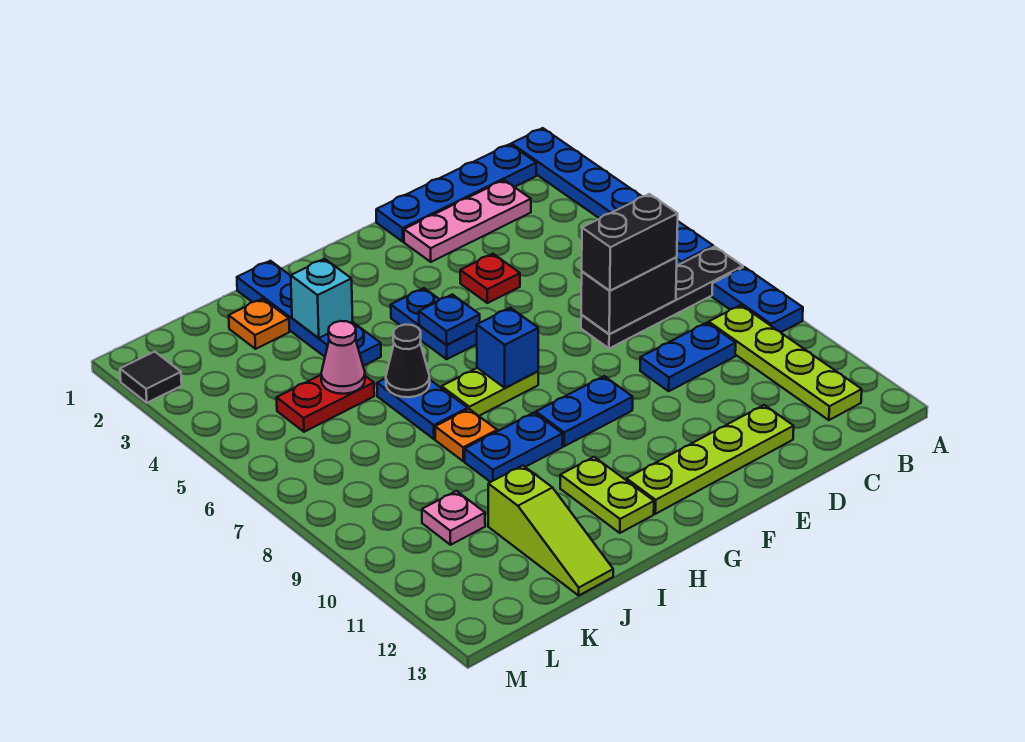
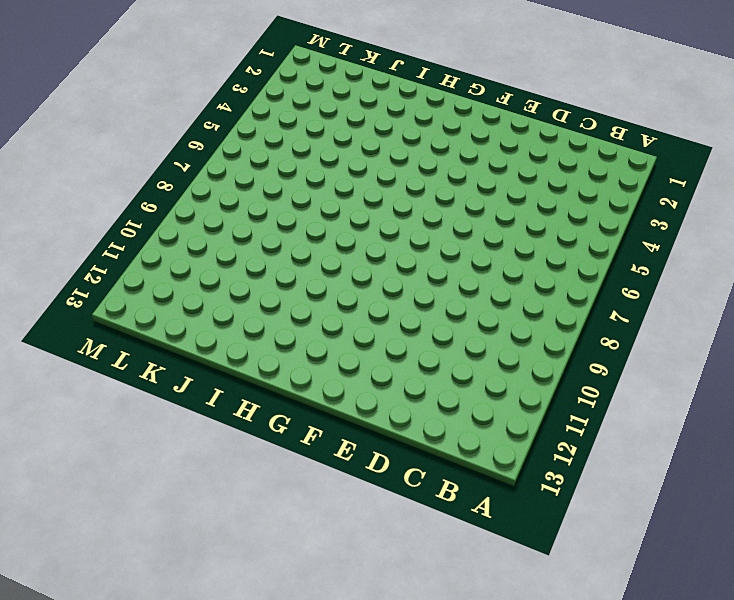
none -> blue 1x6 plate [511,128,713,265]
none -> black 1x4 plate [581,247,743,348]
none -> blue 1x2 plate [712,267,803,332]

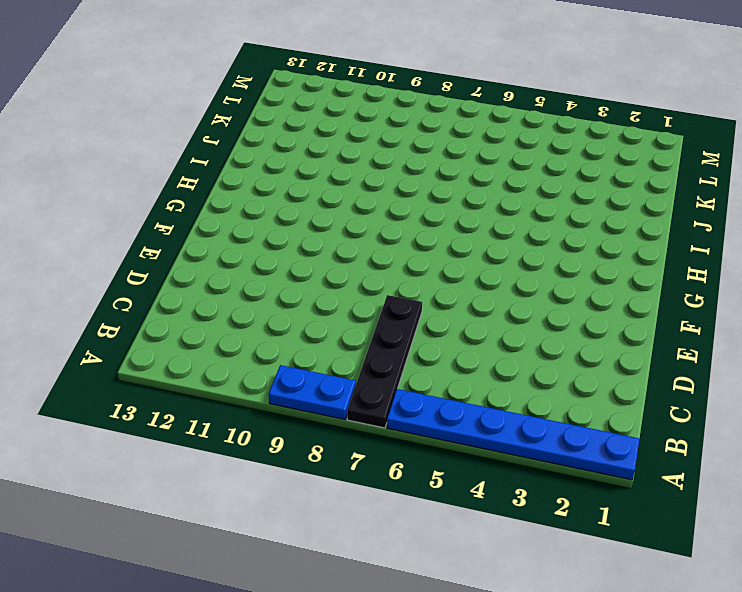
none -> blue 1x4 plate [376,144,536,242]
none -> lime 1x4 plate [709,305,862,420]
none -> pink 1x3 plate [404,180,531,262]

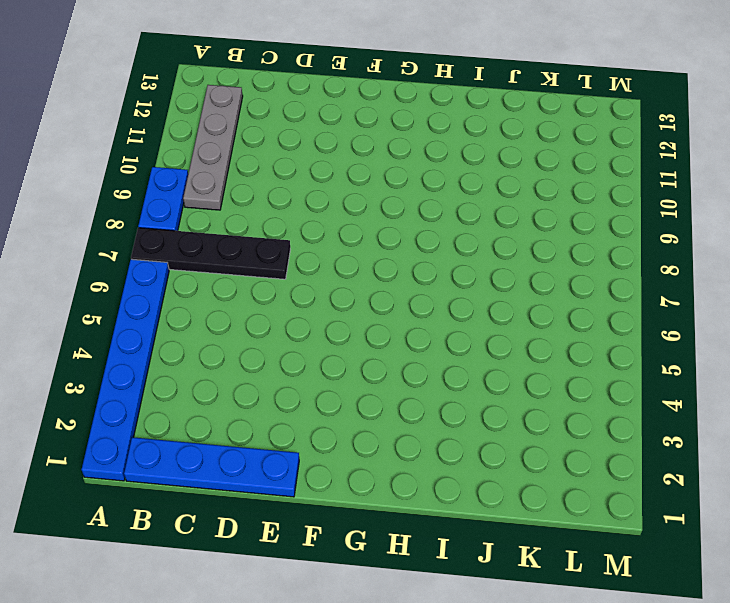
grey 1x4 plate [183,85,243,210] -> lime 1x4 plate [709,305,862,420]
none -> pink 1x3 plate [404,180,531,262]
none -> blue 1x2 plate [640,323,736,391]
none -> lime 1x4 plate [626,405,794,514]

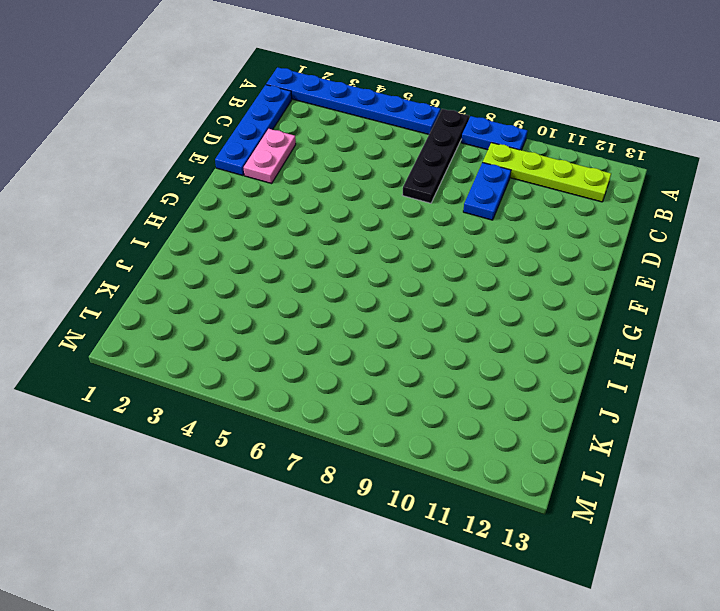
pink 1x2 plate [244,129,296,184] -> pink 1x3 plate [404,180,531,262]
none -> lime 1x4 plate [626,405,794,514]
none -> red 1x1 plate [460,254,520,303]
none -> blue 1x2 plate [536,376,633,446]

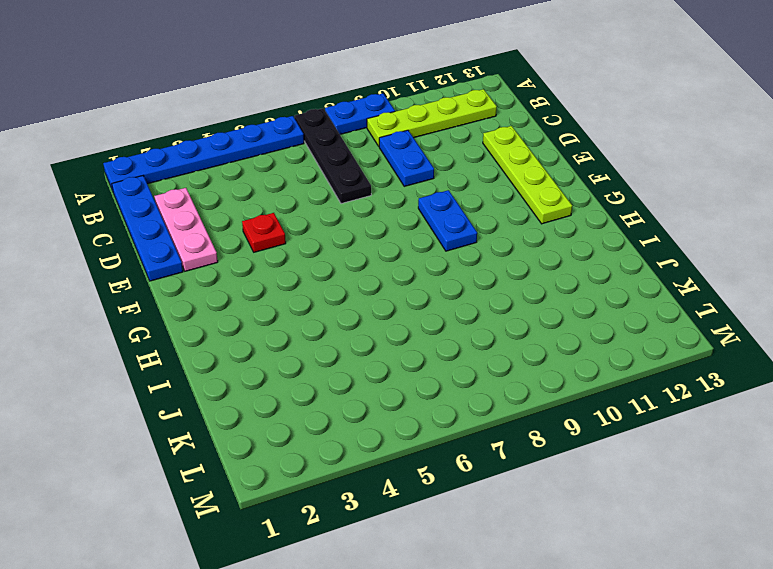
none -> blue 1x2 plate [391,288,477,359]
none -> lime 1x2 plate [442,368,538,416]
none -> blue 1x2 plate [465,413,563,482]

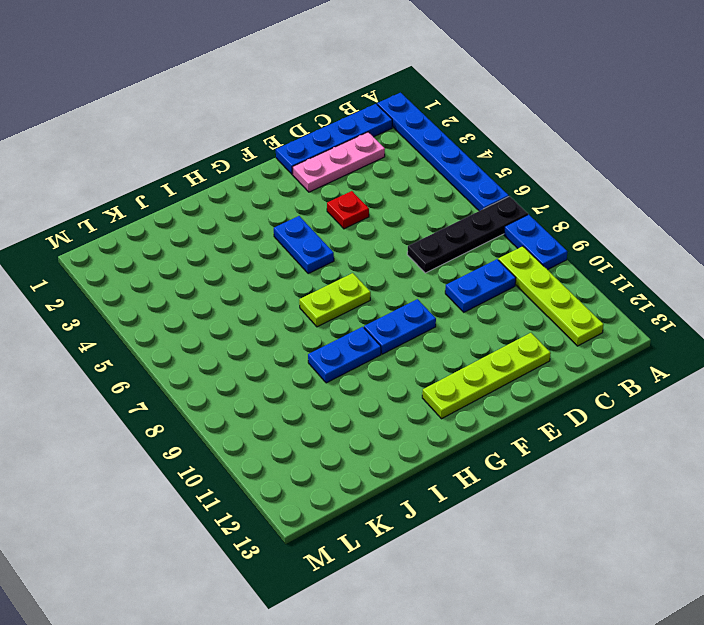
none -> lime 1x2 plate [560,457,654,533]
none -> blue 1x4 plate [237,261,381,366]
none -> blue 1x2 plate [377,378,468,439]

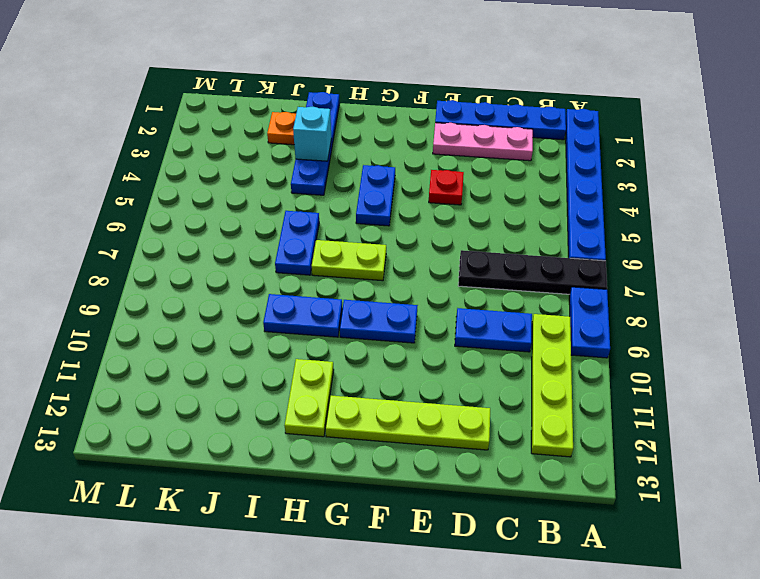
none -> orange 1x1 plate [435,409,497,461]
none -> red 1x2 plate [277,375,374,432]
none -> lime 1x3 slope [488,465,613,595]

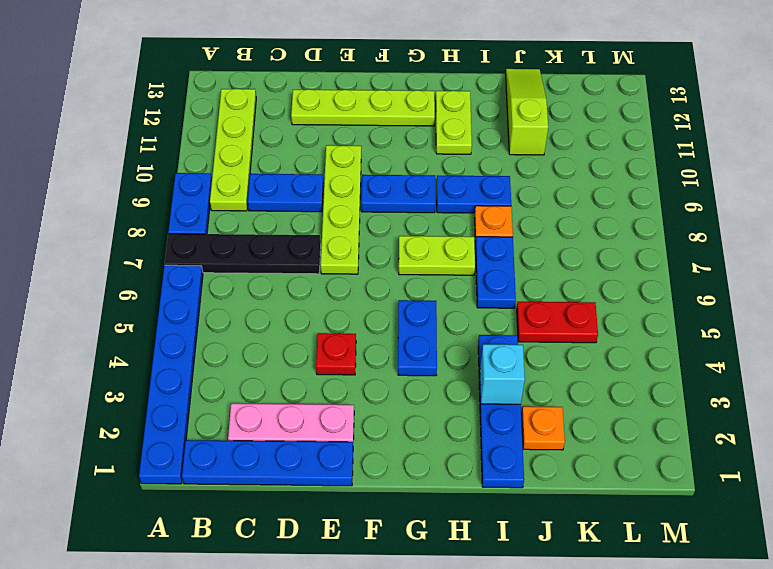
lime 1x4 plate [321,145,361,274] -> none
none -> pink 1x1 plate [422,491,485,545]
none -> black 1x1 tile [120,352,182,403]
none -> black 1x2 brick [581,257,677,334]

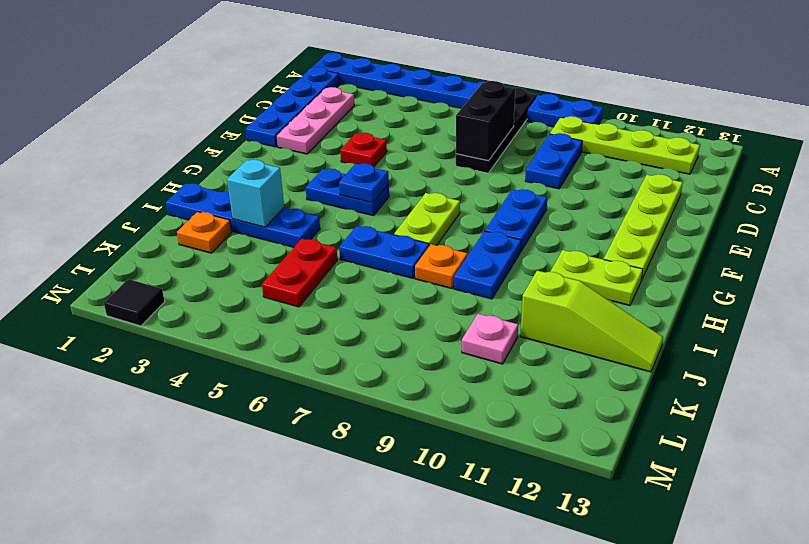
none -> blue 1x1 brick [477,308,538,388]
none -> black 1x1 cone [386,325,430,397]
none -> pink 1x1 cone [321,321,365,394]

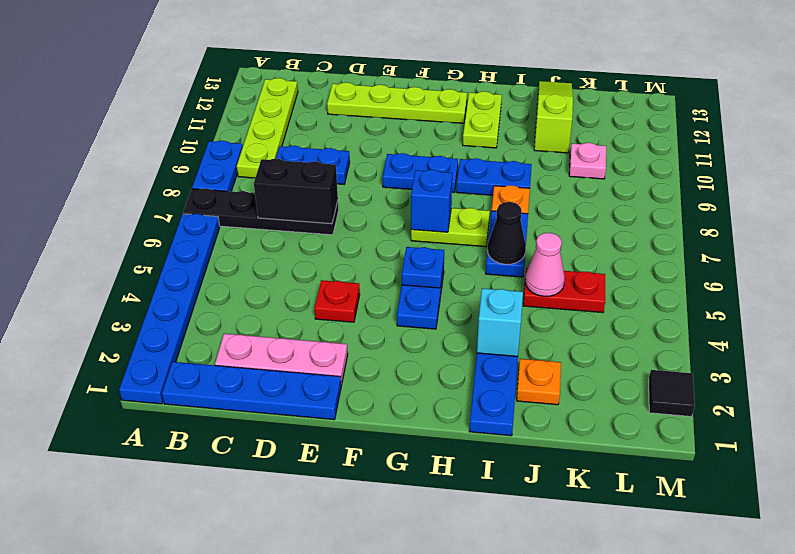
none -> black 1x2 brick [582,194,678,291]

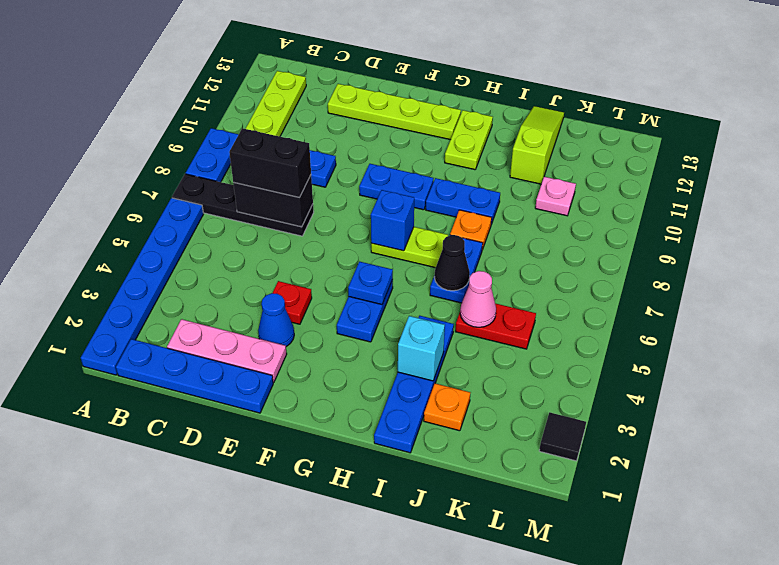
blue 1x1 cone [258,293,294,347] -> none

